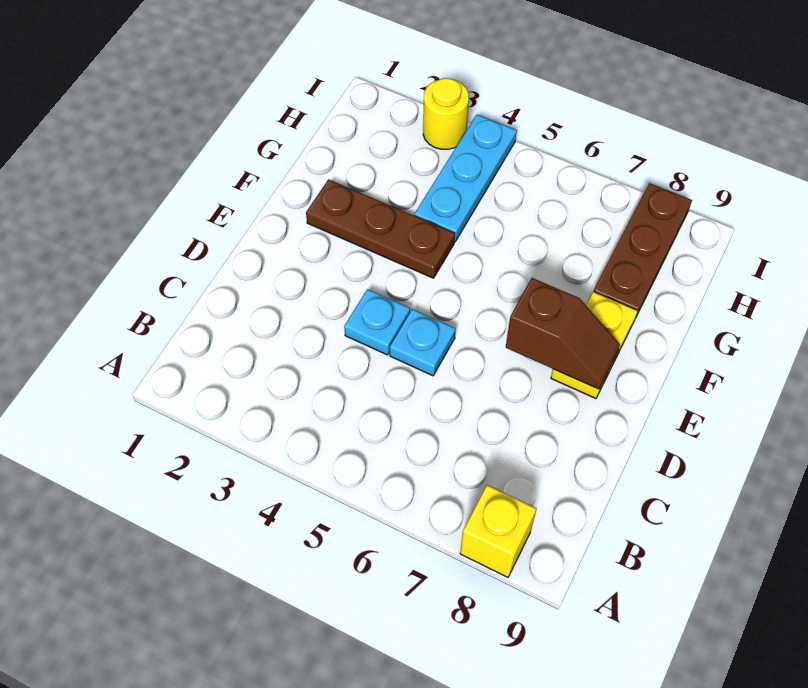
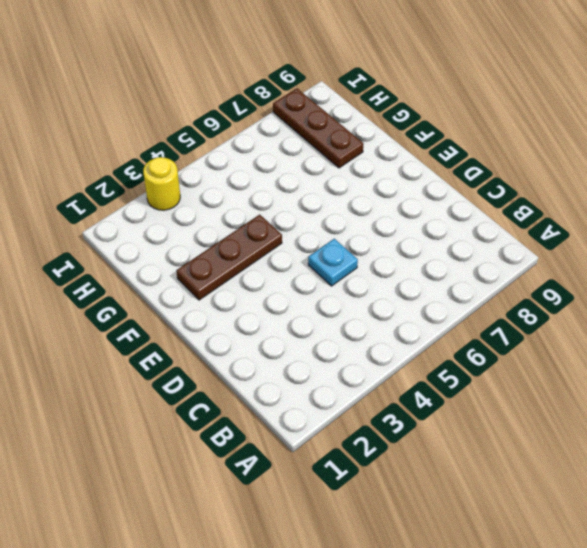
none -> yellow 1x1 brick [460,485,536,577]
none -> cyan 1x1 plate [344,289,410,355]

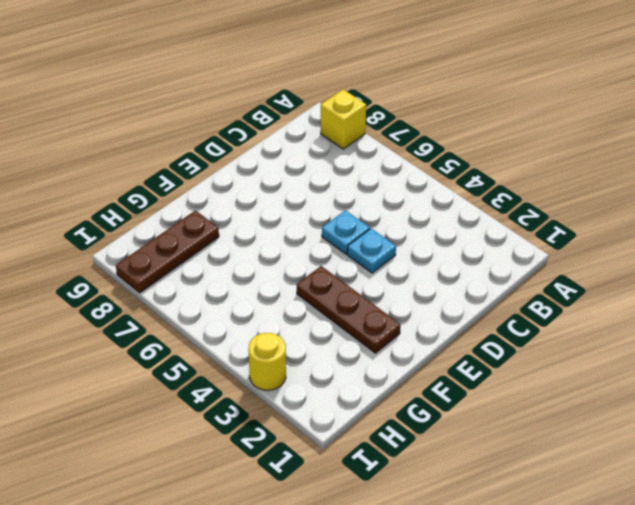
none -> yellow 1x2 plate [551,292,638,398]
none -> cyan 1x3 plate [414,115,517,242]

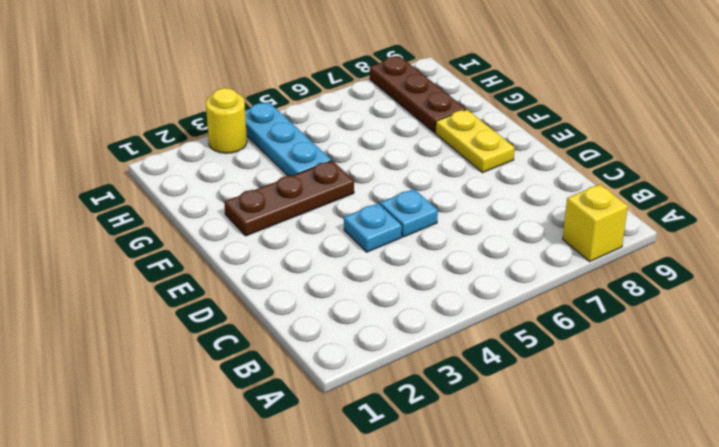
none -> brown 1x2 slope [506,278,620,389]

